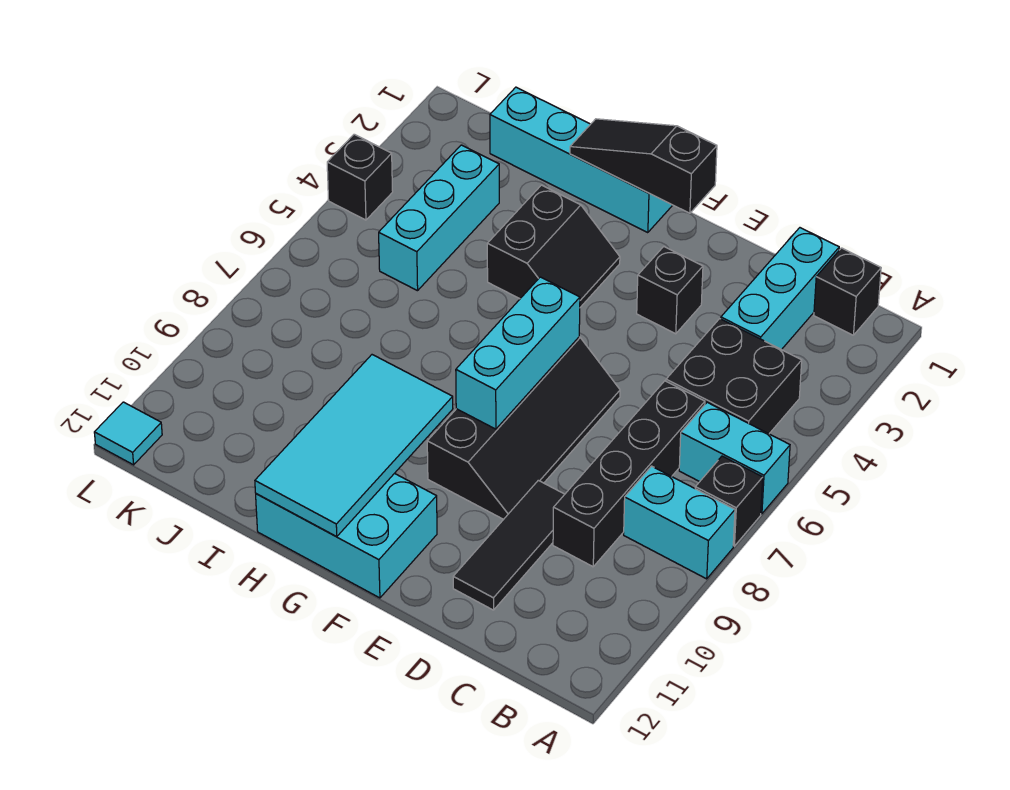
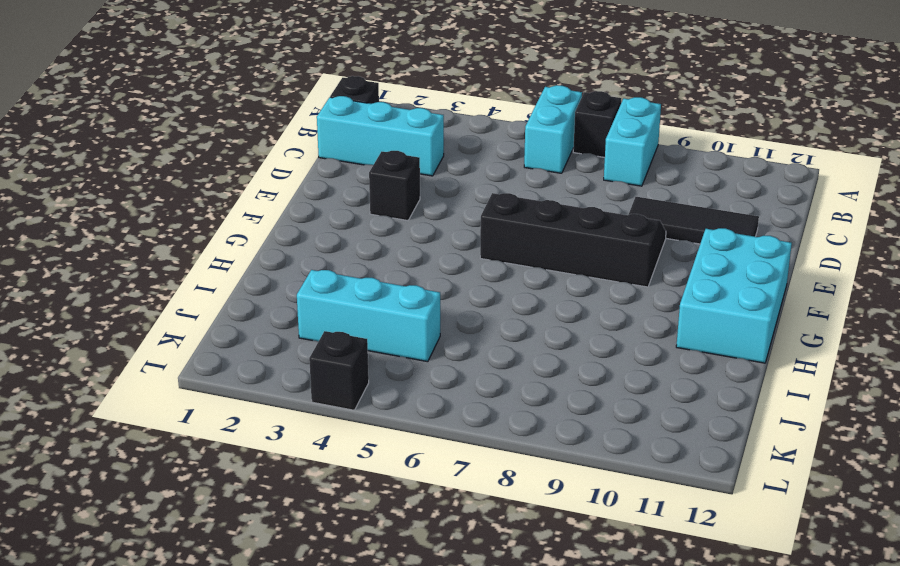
none -> black 2x2 brick [666,319,802,434]
none -> black 1x4 brick [553,381,705,567]
none -> cyan 1x4 brick [490,87,672,233]

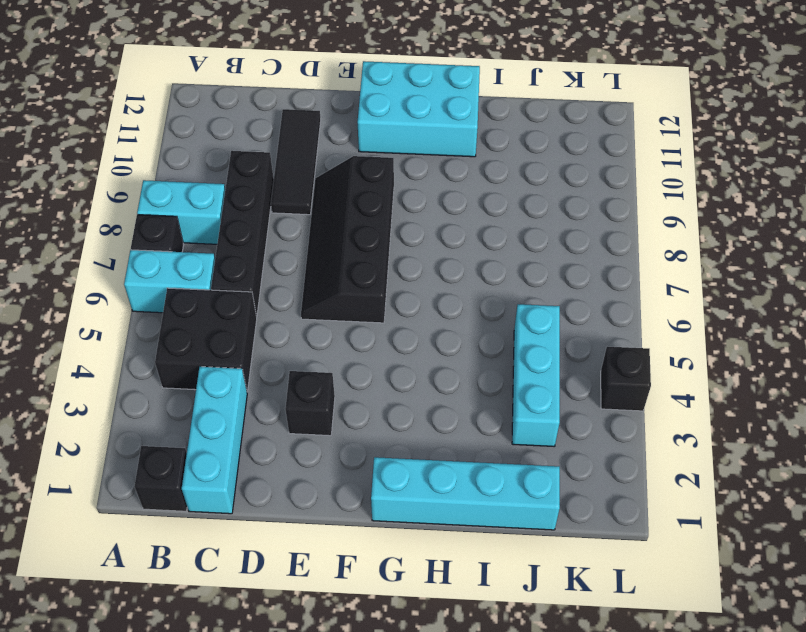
none -> black 2x2 slope [487,185,620,307]
none -> cyan 1x1 tile [94,402,162,465]
none -> black 1x3 slope [570,119,717,213]

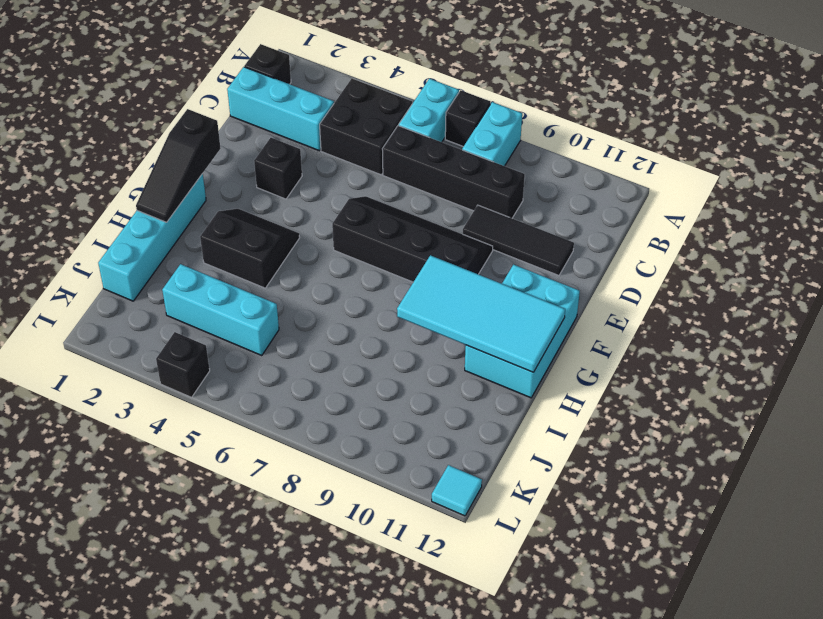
none -> cyan 1x3 brick [456,277,580,429]

